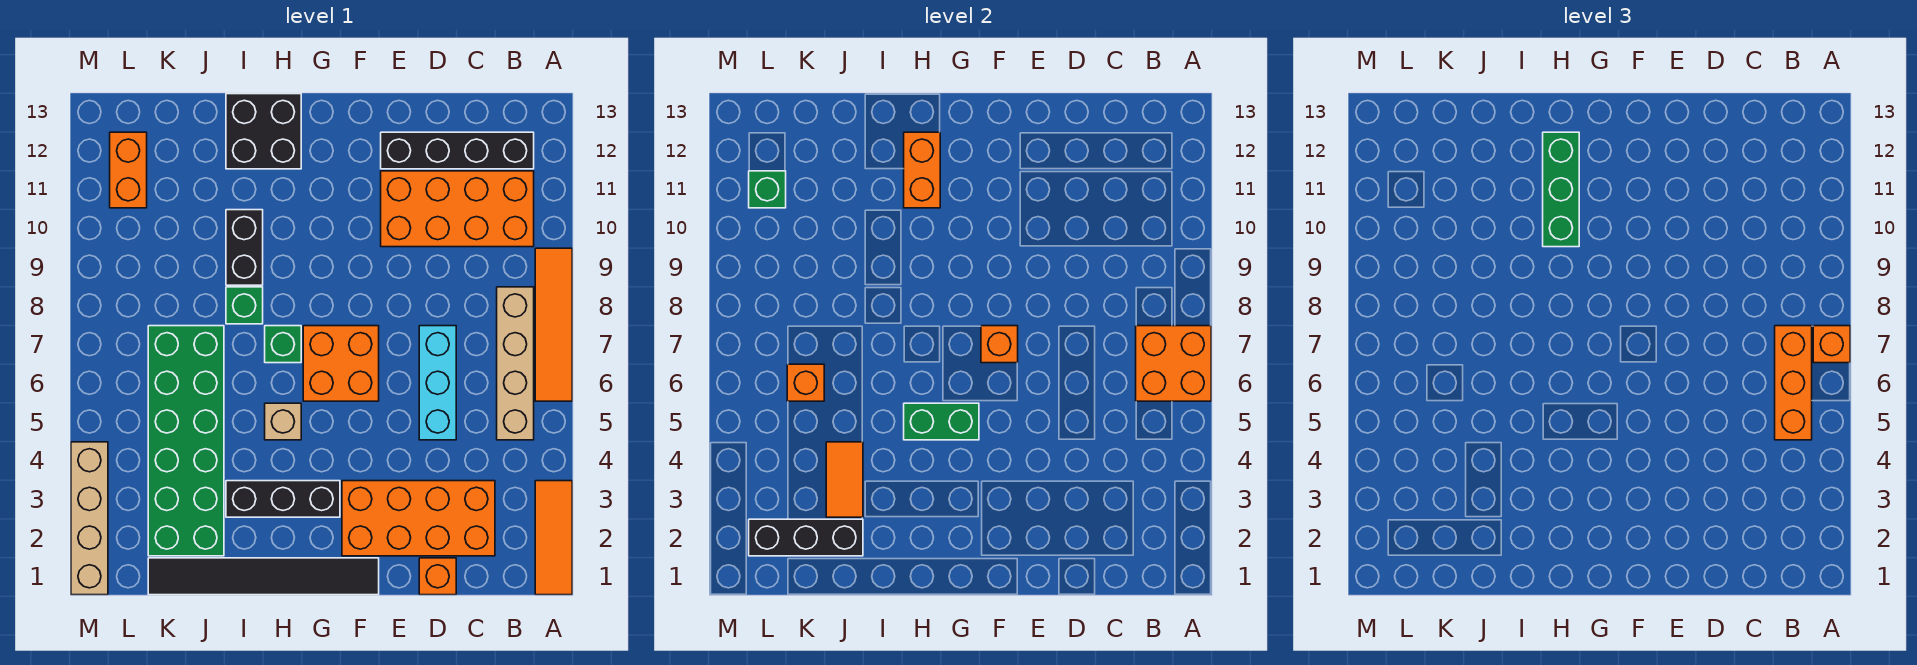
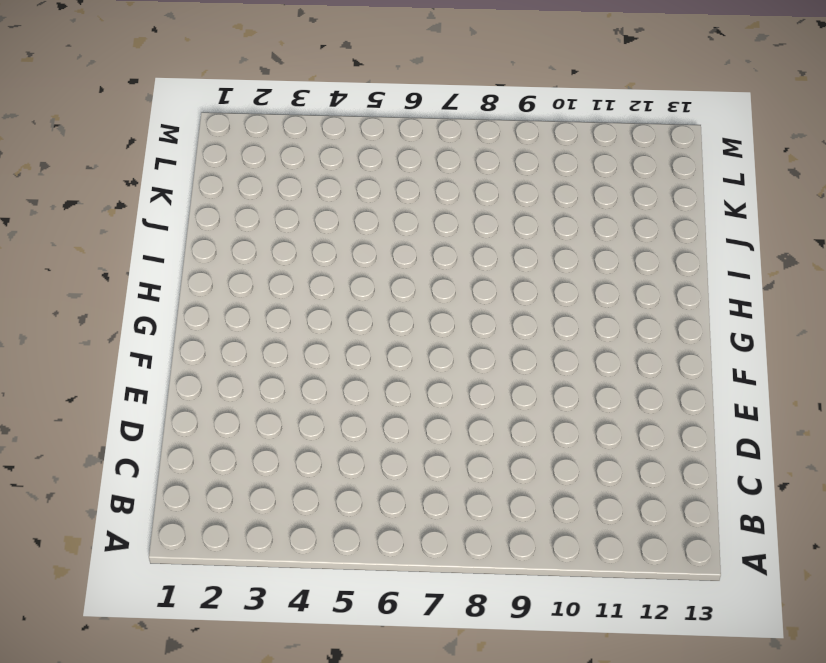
none -> orange 1x3 tile [535,481,572,595]
none -> orange 1x4 tile [535,248,572,401]
none -> tan 1x4 brick [497,287,534,440]
none -> orange 2x4 brick [381,171,534,247]

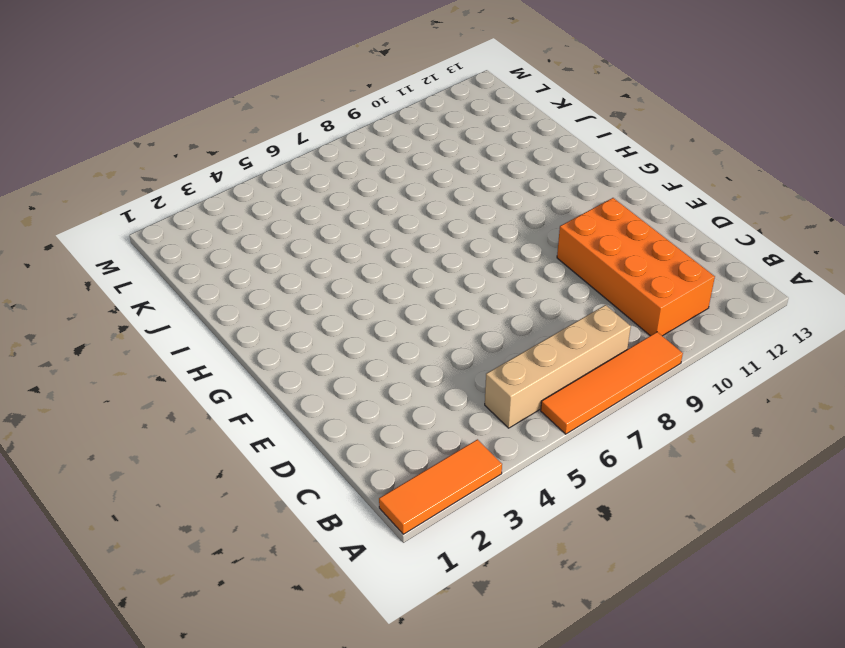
none -> black 1x4 brick [381,132,534,169]
none -> orange 2x4 brick [342,481,495,556]
none -> orange 1x1 brick [419,558,456,595]
none -> cyan 1x3 brick [419,326,456,440]

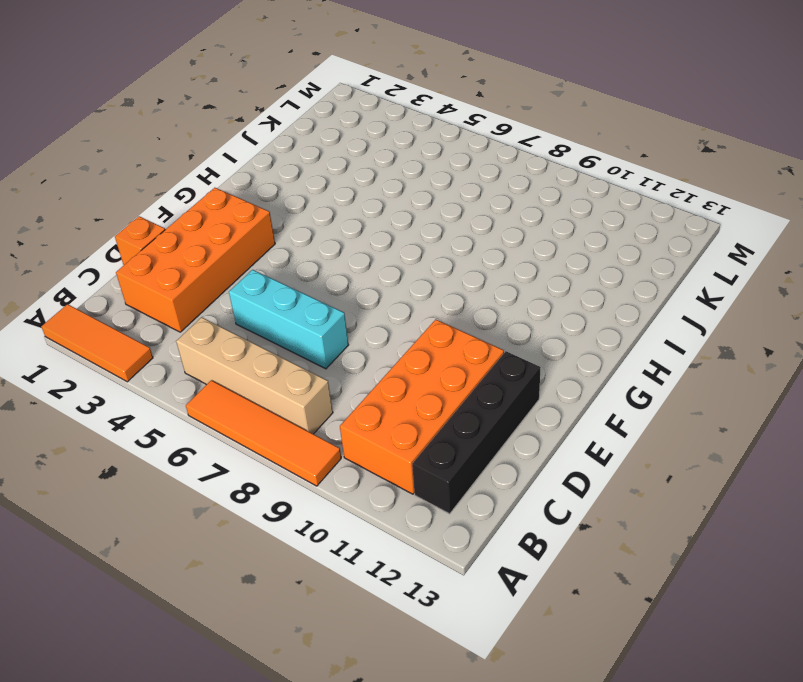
none -> black 1x6 tile [148,558,379,595]
none -> orange 2x2 brick [303,326,379,401]
none -> black 1x3 brick [226,481,340,517]
none -> tan 1x1 brick [265,403,301,440]

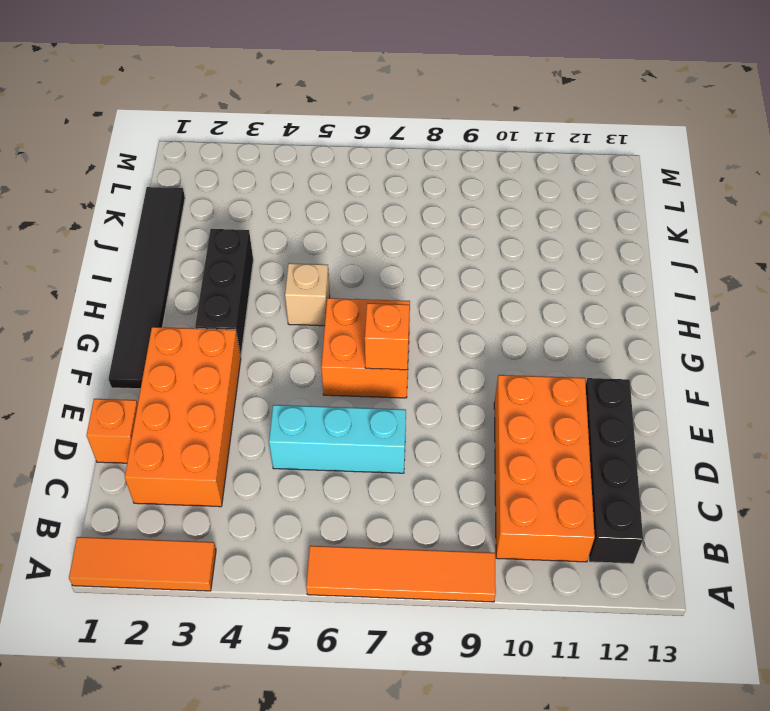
none -> tan 1x4 brick [497,287,534,440]
none -> green 1x1 brick [265,326,301,363]
none -> black 2x2 brick [226,94,301,169]
none -> green 1x1 brick [226,287,263,324]

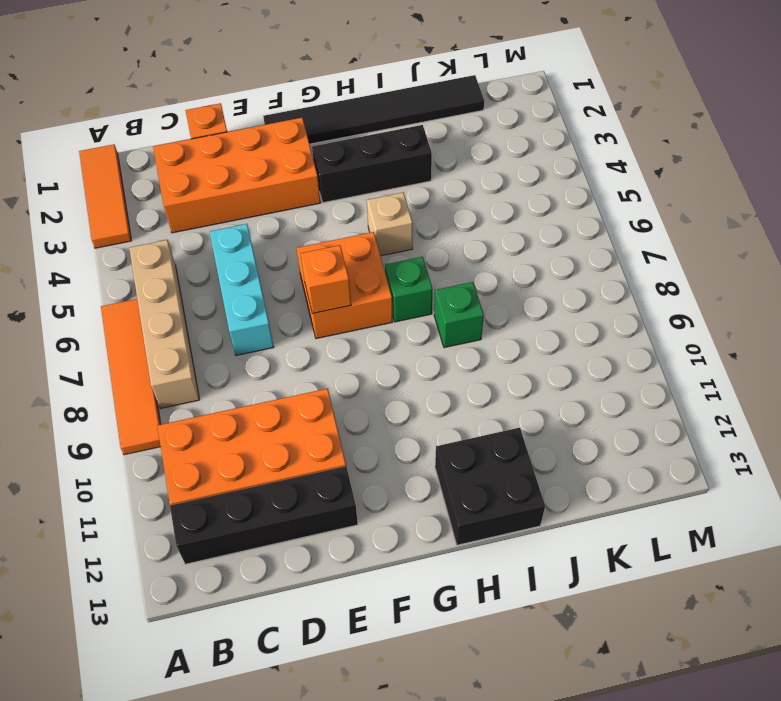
none -> black 1x2 brick [226,210,263,285]
none -> green 2x6 brick [148,326,224,556]
none -> orange 1x2 brick [110,132,147,208]
none -> tan 1x4 brick [71,442,108,595]

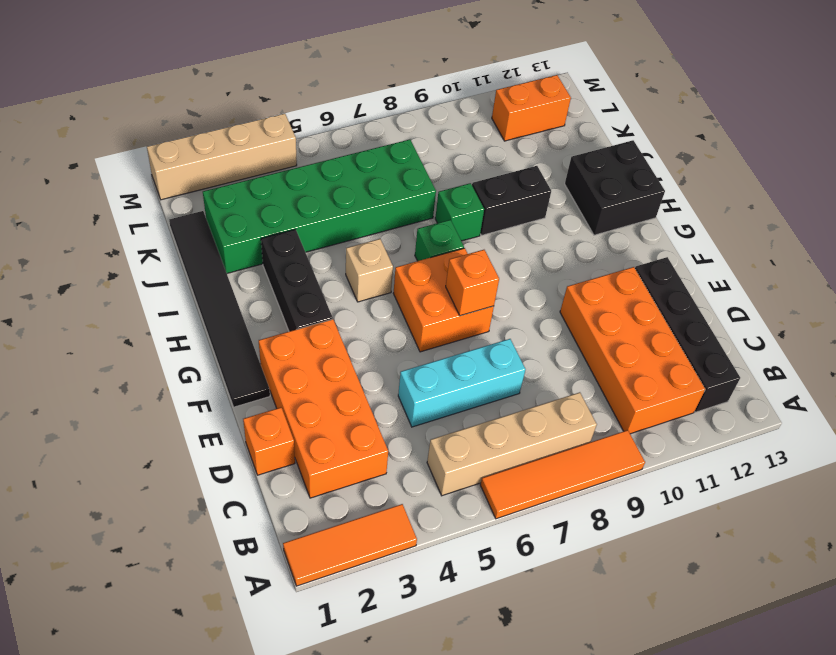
none -> orange 2x2 brick [1136,326,1211,401]
none -> green 1x2 brick [904,403,979,440]
none -> orange 1x2 brick [904,132,940,208]
none -> black 1x3 brick [749,519,863,556]

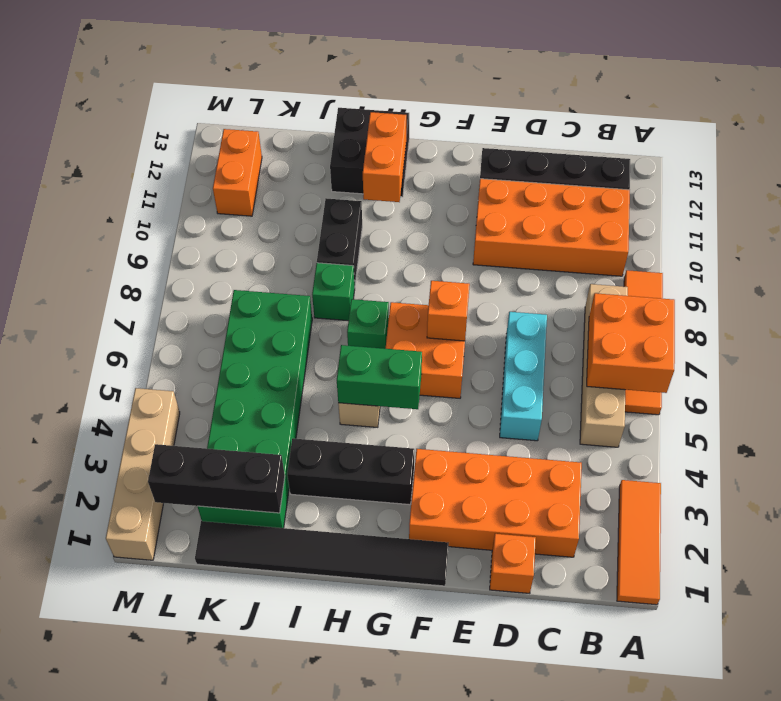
none -> orange 1x2 tile [826,442,863,517]
none -> orange 1x1 brick [787,364,824,401]
none -> green 1x1 brick [749,171,786,208]
none -> orange 1x1 brick [1813,326,1850,363]

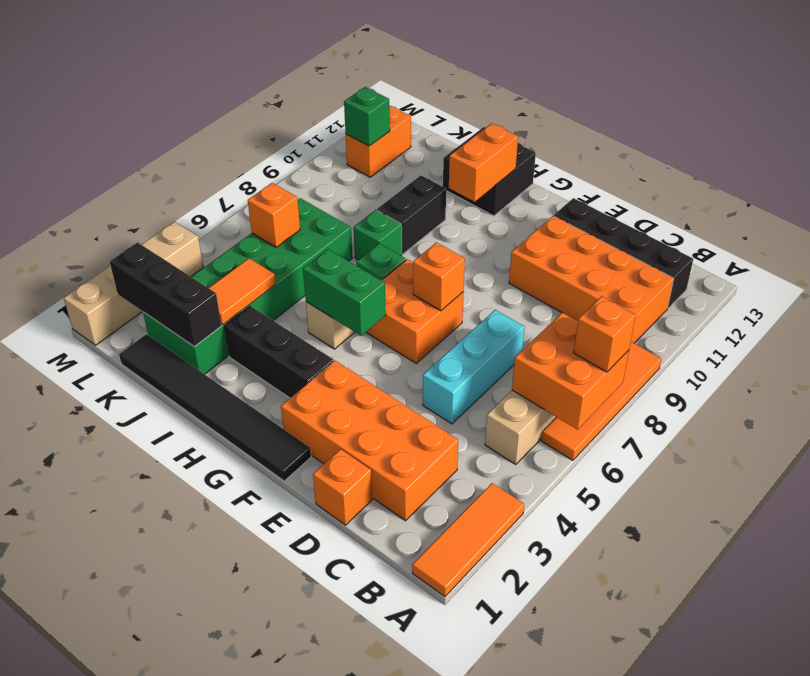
none -> orange 1x3 brick [1775,326,1812,440]
none -> green 1x3 brick [1543,132,1579,247]

